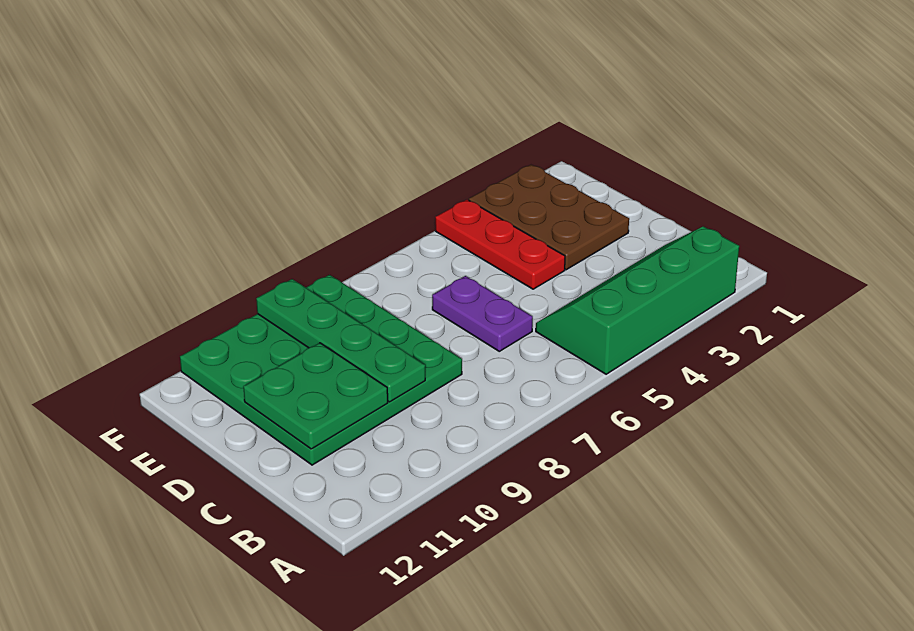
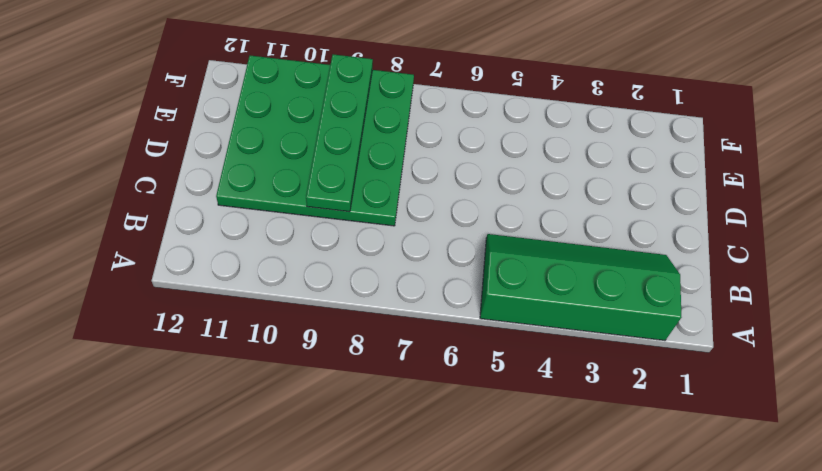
none -> purple 1x2 plate [432,276,533,351]
none -> brown 2x3 plate [469,165,629,270]

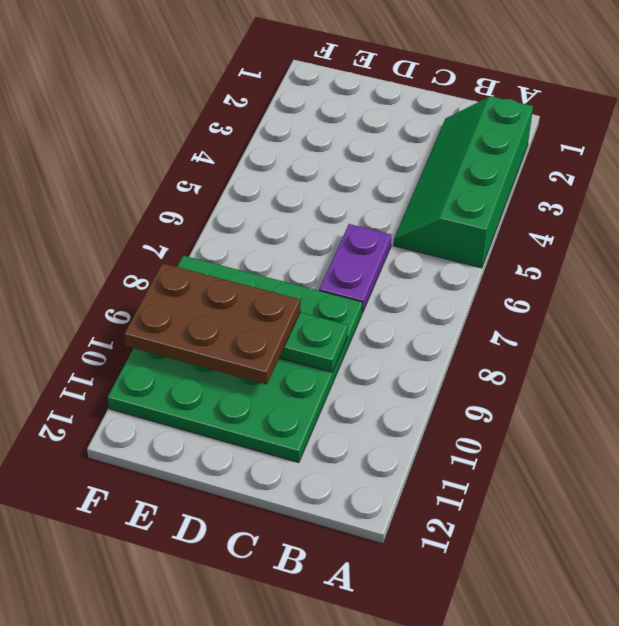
purple 1x2 plate [319,224,391,313] -> purple 1x2 plate turned to [432,276,533,351]
brown 2x3 plate [124,263,300,385] -> brown 2x3 plate moved to [469,165,629,270]
none -> red 1x3 plate [435,200,565,289]
none -> green 2x2 plate [243,343,388,449]

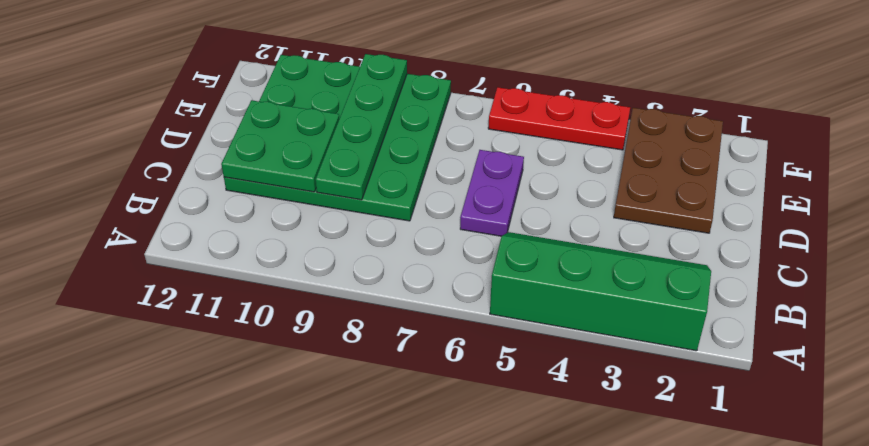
red 1x3 plate [488,87,630,150] -> red 1x3 plate turned to [435,200,565,289]

